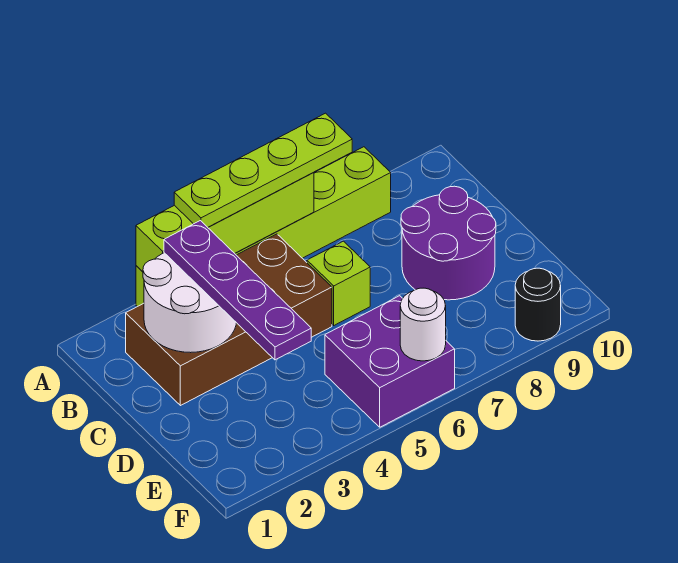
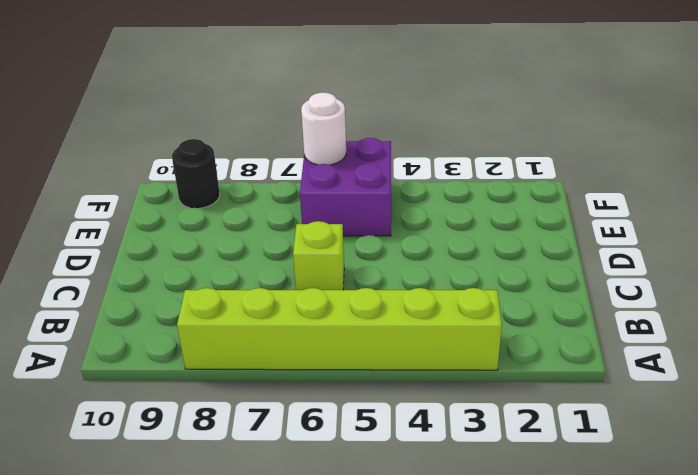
none -> brown 2x4 brick [126,234,332,406]
none -> purple 2x2 round brick [401,186,496,300]

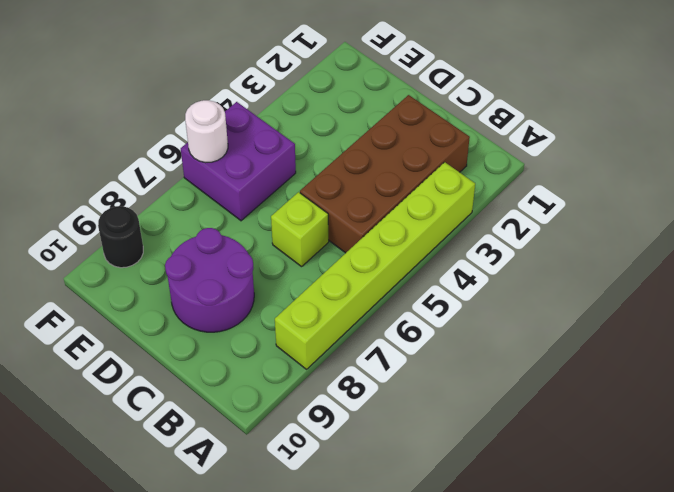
none -> lime 1x4 brick [136,173,314,272]
none -> white 2x2 round brick [143,253,236,353]

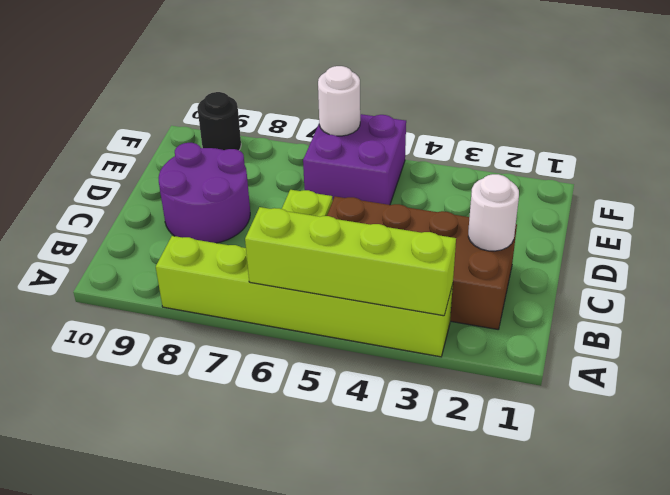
white 1x1 round brick [468,174,519,251] -> white 2x2 round brick [143,253,236,353]
none -> lime 1x4 plate [174,113,352,227]
none -> purple 1x4 plate [164,221,311,360]

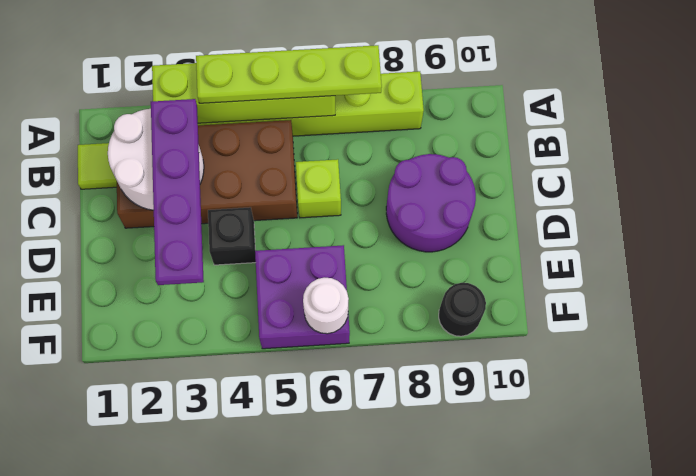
lime 1x1 tile [78,143,117,189] -> none
black 1x1 brick [208,207,256,265] -> none

